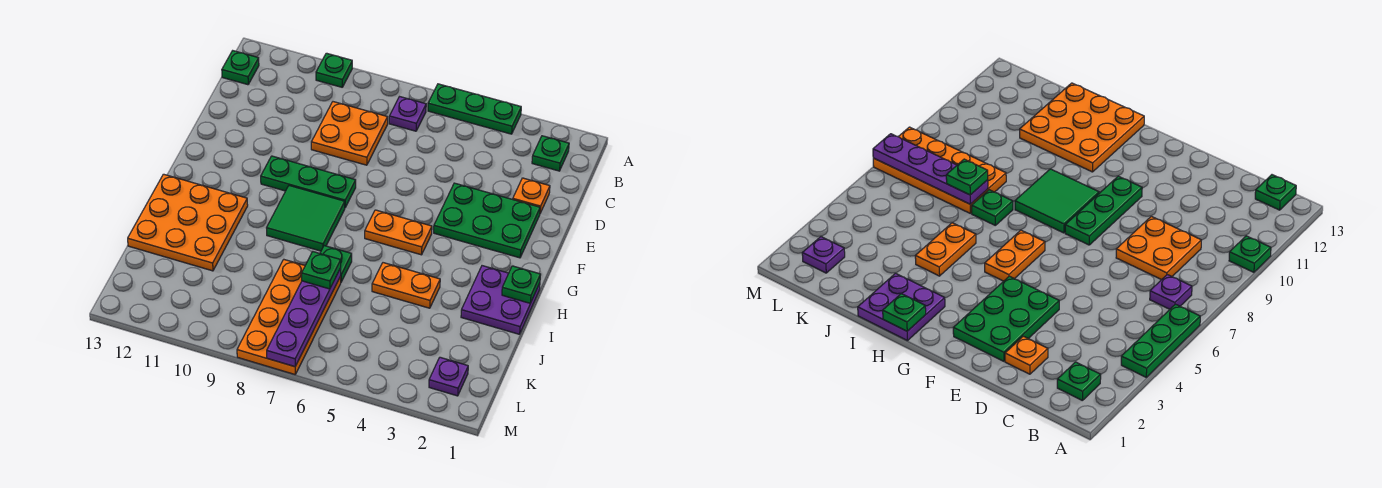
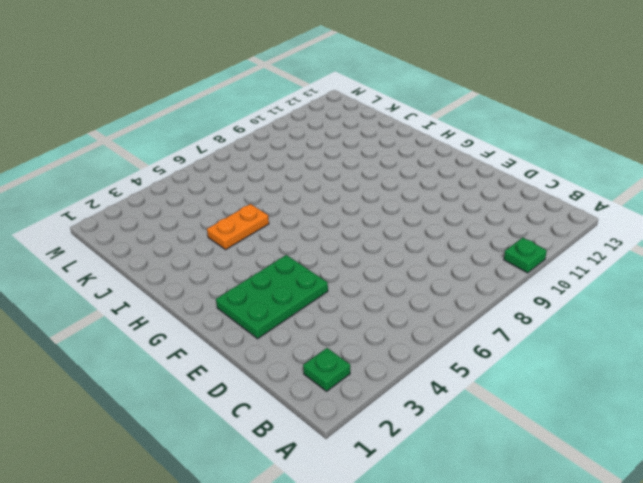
none -> green 1x3 plate [428,84,521,134]
none -> purple 1x1 plate [389,97,426,131]
none -> green 1x1 plate [222,51,259,85]

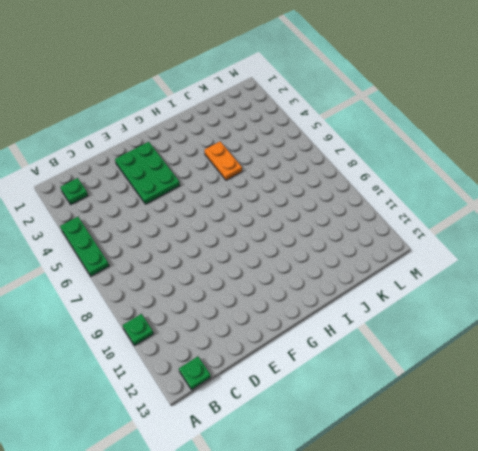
none -> purple 1x1 plate [389,97,426,131]
none -> orange 2x2 plate [311,102,388,165]
none -> orange 1x1 plate [513,178,550,213]

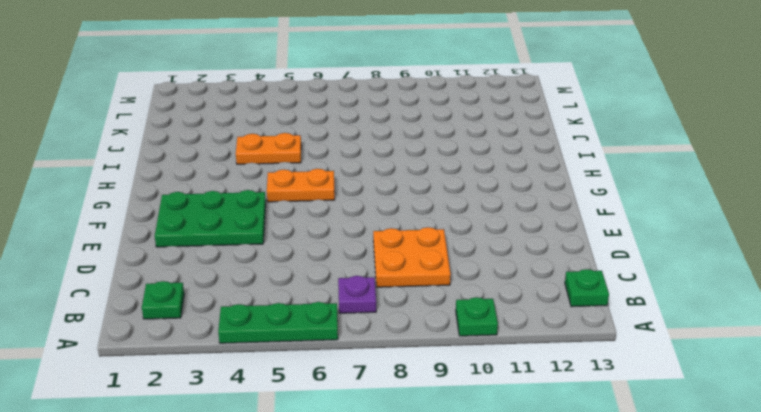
none -> orange 1x1 plate [513,178,550,213]
none -> green 1x3 plate [261,156,356,207]
none -> green 2x2 tile [267,186,345,251]

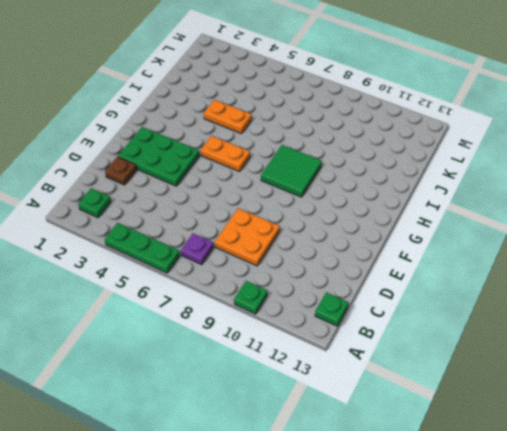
brown 1x1 plate [105,157,137,185] -> orange 1x1 plate [513,178,550,213]
none -> green 1x3 plate [261,156,356,207]
none -> purple 2x2 plate [461,266,540,334]
none -> orange 3x3 plate [128,174,248,271]

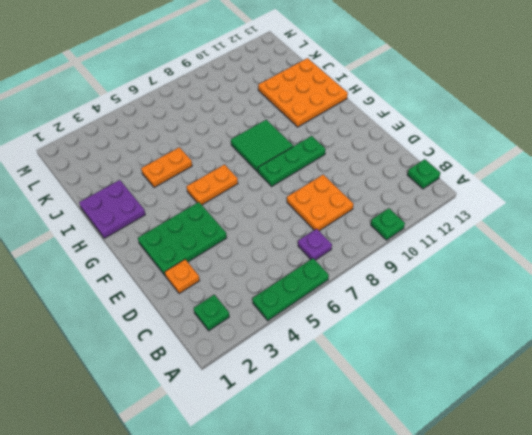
none -> green 1x1 plate [320,246,352,282]
none -> orange 2x4 plate [237,260,341,374]
none -> purple 1x1 plate [429,357,468,396]

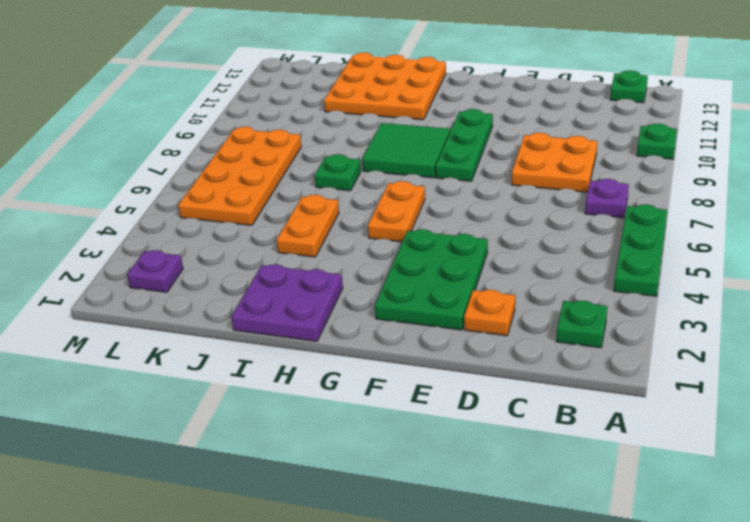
orange 2x4 plate [178,127,301,225] -> orange 2x4 plate turned to [237,260,341,374]
none -> green 1x1 plate [502,266,541,303]
none -> purple 1x4 plate [267,268,341,367]
none -> green 1x1 plate [302,252,341,289]

